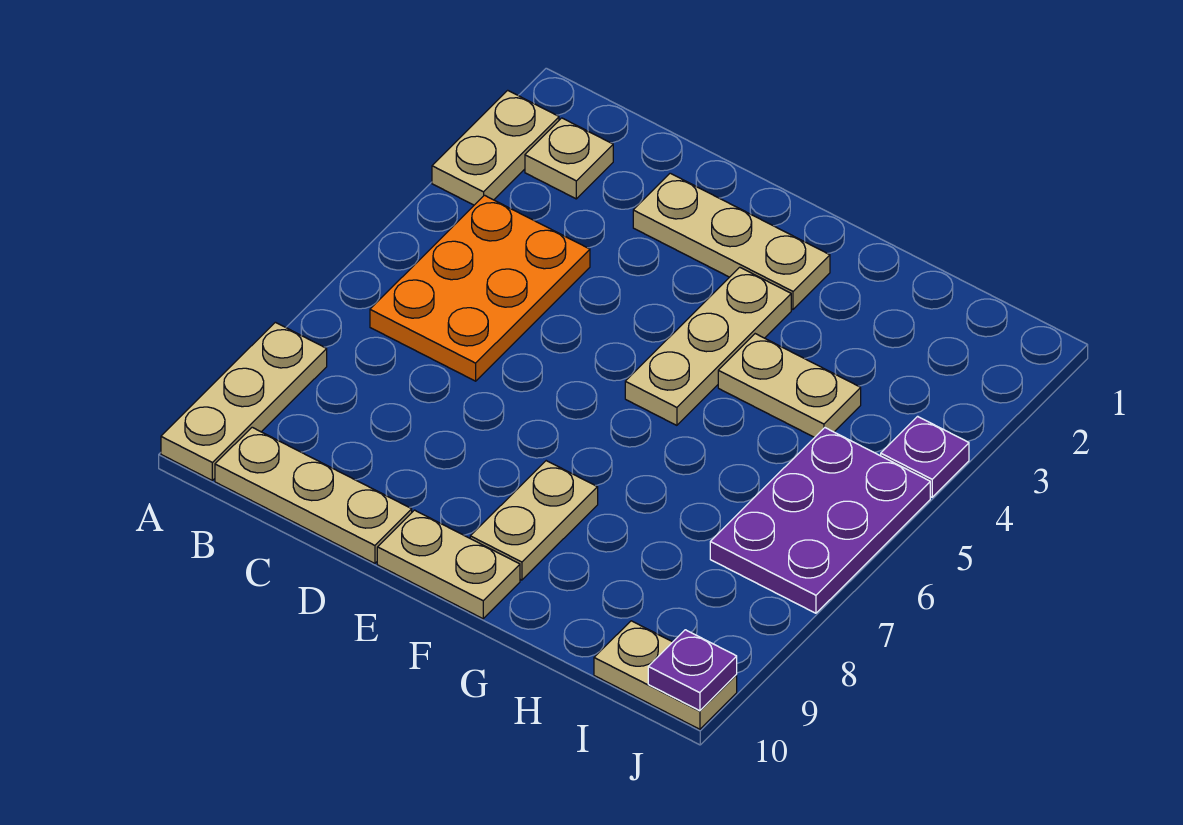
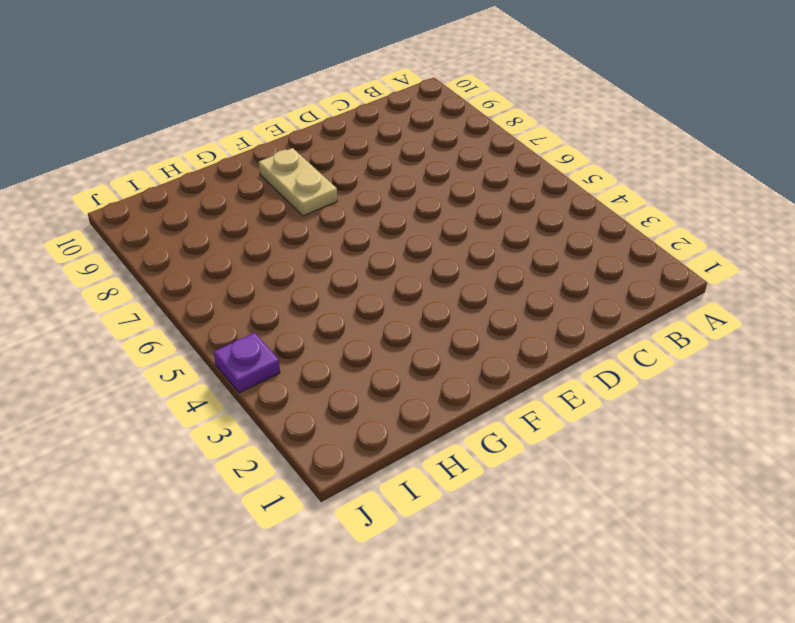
none -> tan 1x2 plate [432,90,559,205]
none -> tan 1x3 plate [161,322,327,480]
none -> tan 1x1 plate [525,118,613,199]

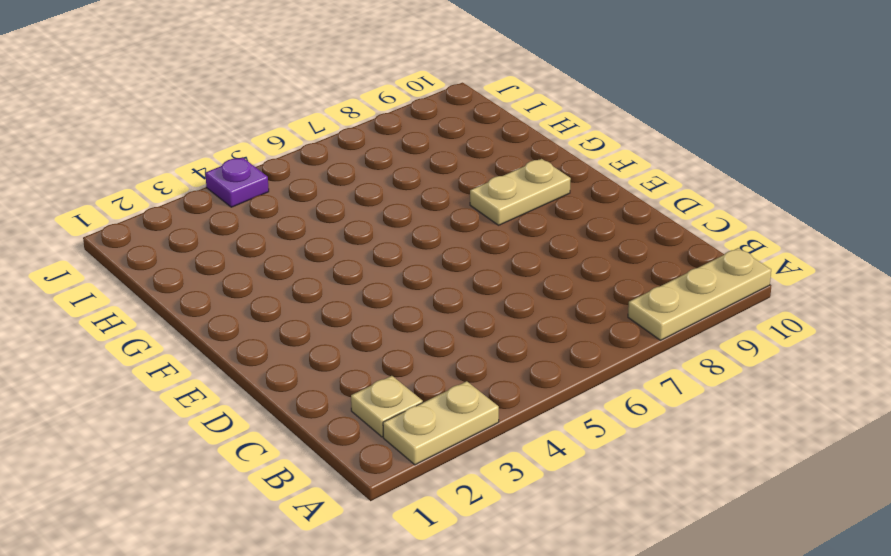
none -> orange 2x3 plate [370,195,590,381]
none -> tan 1x3 plate [215,427,412,563]
none -> tan 1x3 plate [633,173,830,309]

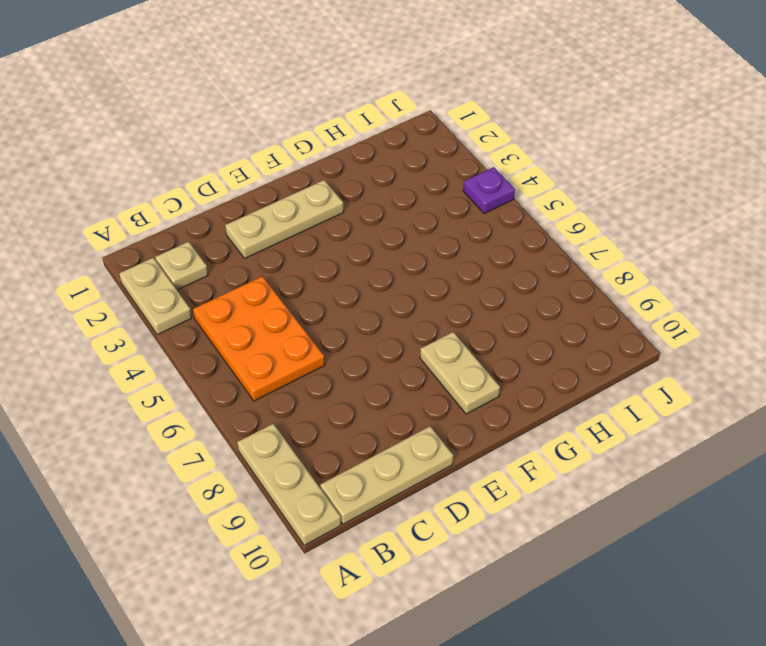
none -> tan 1x2 plate [377,510,520,619]
none -> tan 1x3 plate [625,267,791,425]
none -> tan 1x2 plate [718,334,861,437]

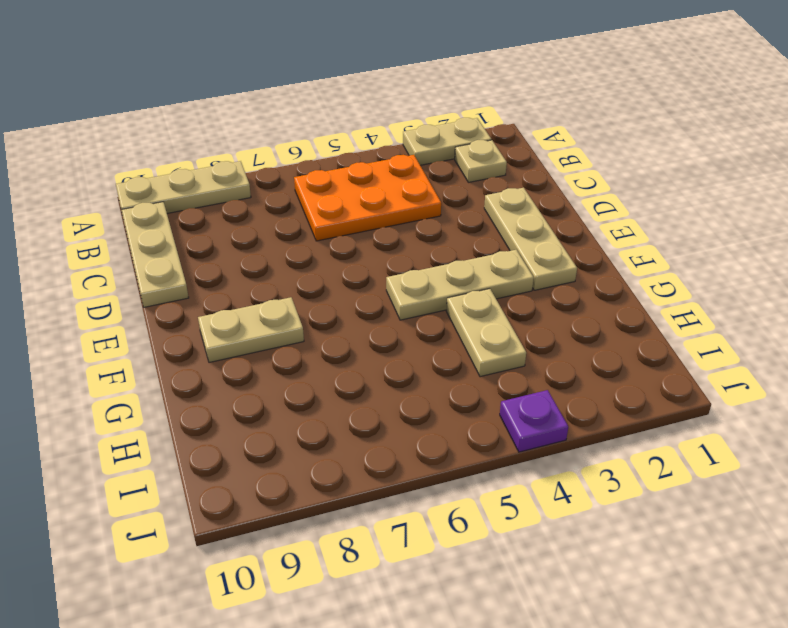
none -> tan 1x2 plate [377,510,520,619]
none -> purple 2x3 plate [710,428,930,613]
none -> tan 1x2 plate [594,621,737,729]

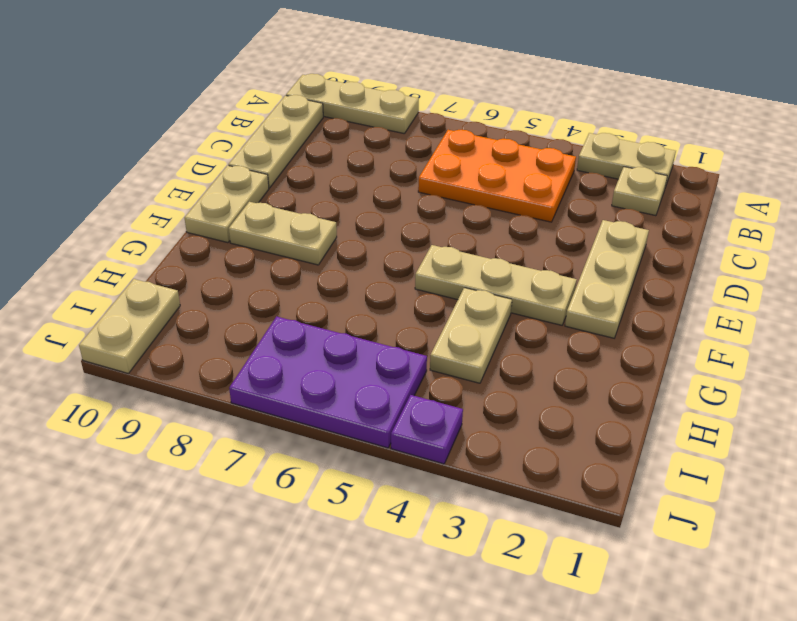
none -> purple 1x1 plate [648,630,737,711]

